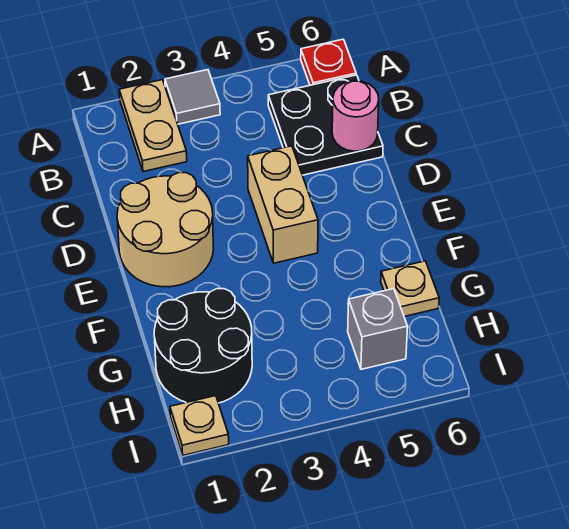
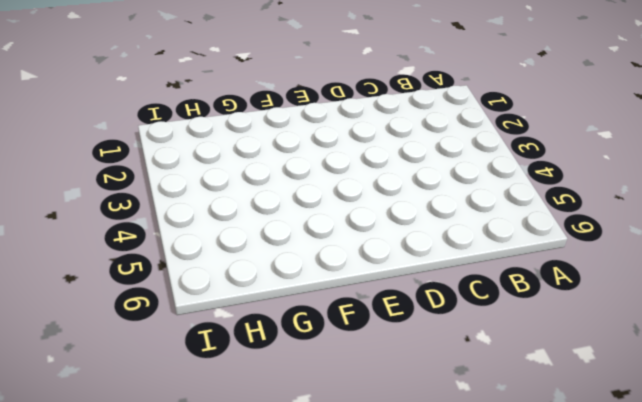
none -> tan 1x2 plate [119,80,187,172]
none -> grey 1x1 tile [165,70,220,124]

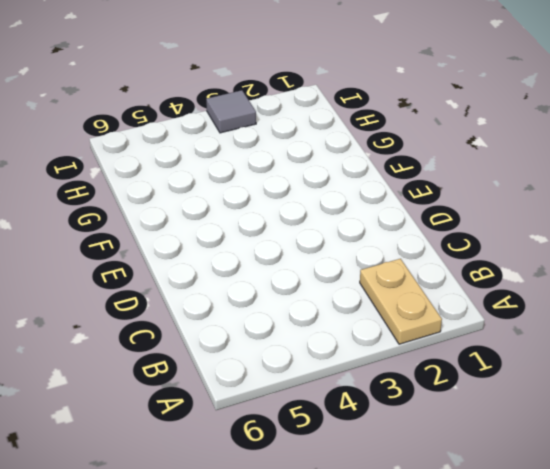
grey 1x1 tile [206,90,256,133] -> grey 1x1 tile moved to [165,70,220,124]
none -> red 1x1 plate [301,39,356,85]
none -> black 2x2 plate [268,75,383,175]

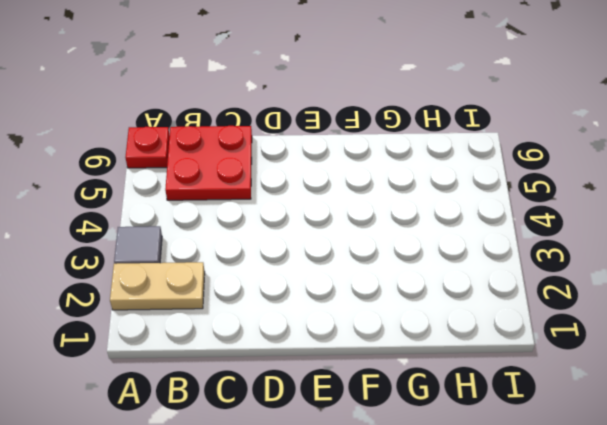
red 2x2 plate [165,126,252,200] -> black 2x2 plate [268,75,383,175]
none -> tan 2x2 round brick [117,173,214,287]
none -> tan 1x2 brick [248,146,318,263]

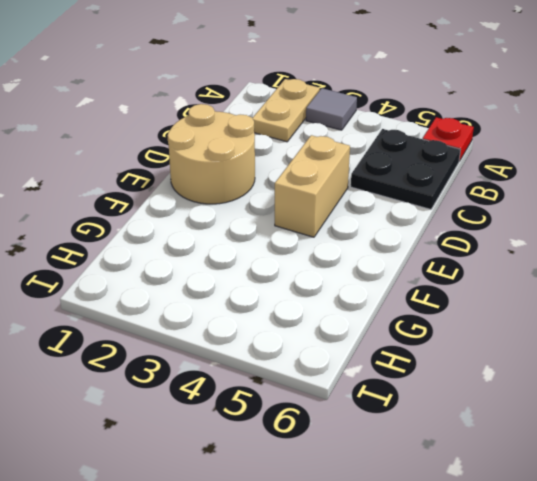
none -> black 2x2 round brick [154,289,252,403]
none -> tan 1x1 plate [381,261,439,317]

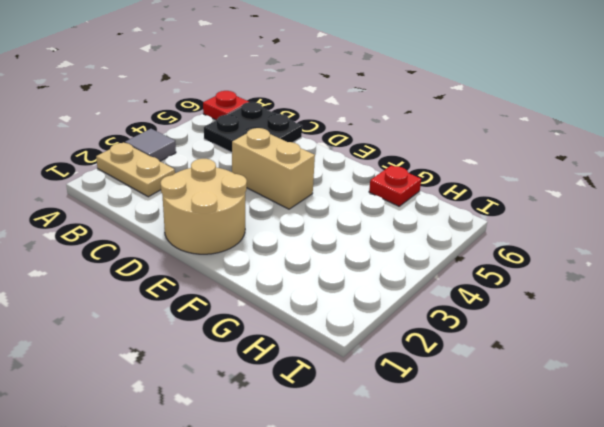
red 1x1 plate [369,165,421,206] -> tan 1x1 plate [381,261,439,317]
none -> black 2x2 round brick [154,289,252,403]
none -> grey 1x1 brick [348,289,408,369]

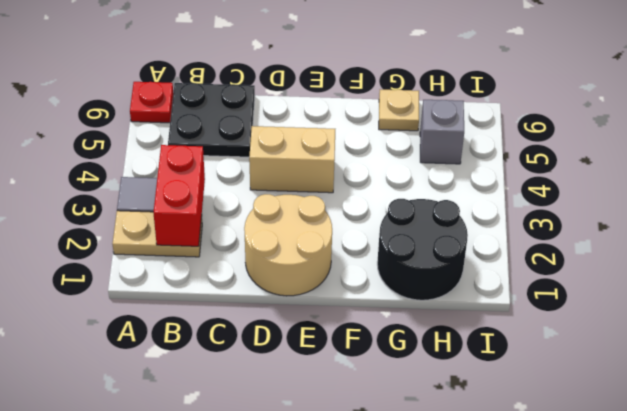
red 1x2 brick [153,145,205,246] -> none
none -> tan 1x1 plate [170,396,229,455]
none -> pink 1x1 round brick [332,81,379,151]

